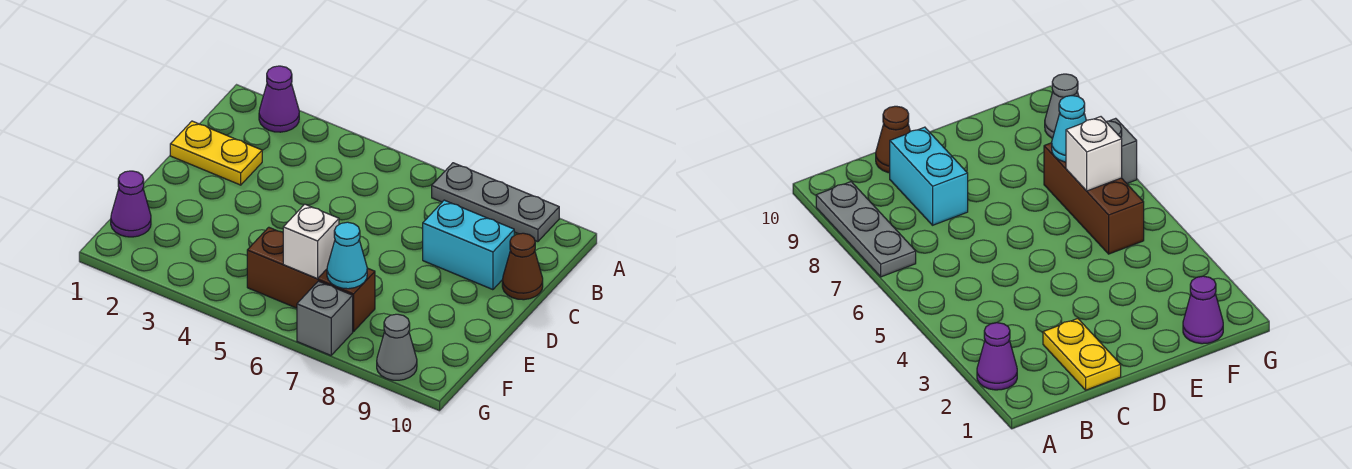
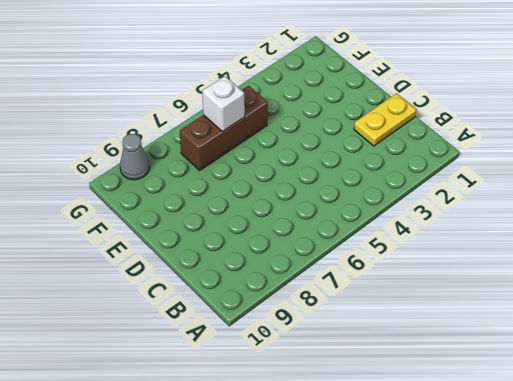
none -> purple 1x1 cone [259,66,299,132]
none -> grey 1x3 plate [432,163,559,242]

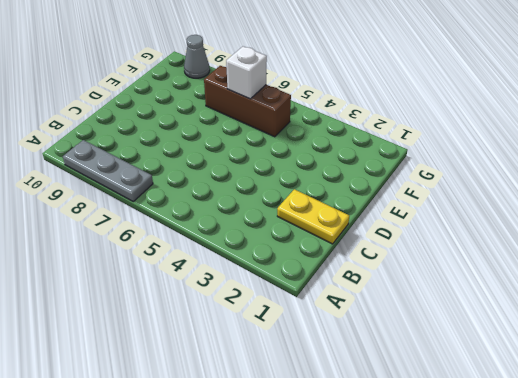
none -> purple 1x1 cone [259,66,299,132]
none -> cyan 1x2 brick [423,200,514,290]

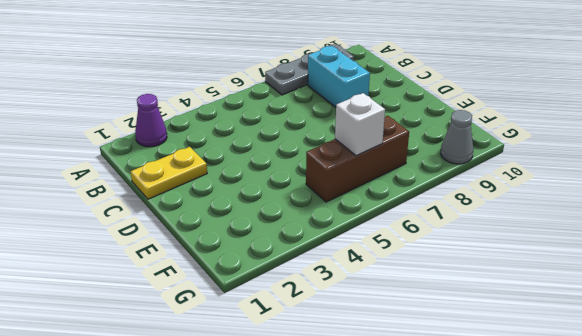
cyan 1x2 brick [308,46,370,107] -> cyan 1x2 brick turned to [423,200,514,290]
none -> brown 1x1 cone [502,233,543,300]
none -> purple 1x1 cone [111,171,151,237]

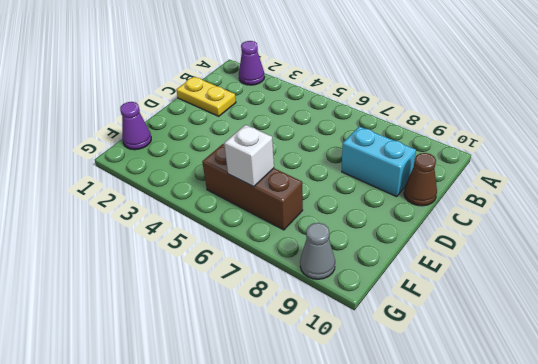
none -> grey 1x3 plate [432,163,559,242]
none -> grey 1x1 brick [297,281,353,355]

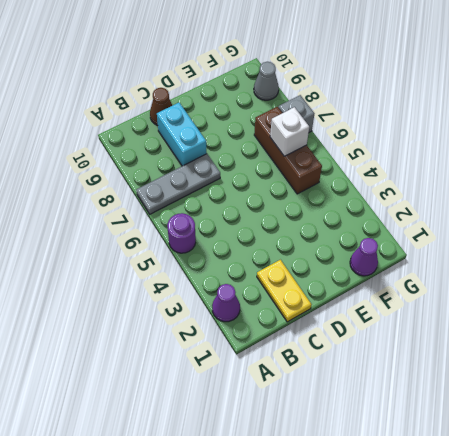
purple 1x1 round brick [167,213,196,253] -> none
grey 1x3 plate [136,154,220,214] -> grey 1x3 plate turned to [432,163,559,242]
none -> cyan 1x1 cone [327,222,367,289]

